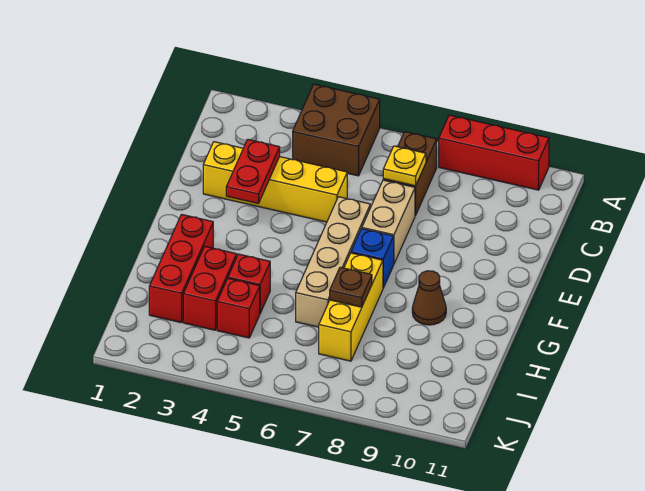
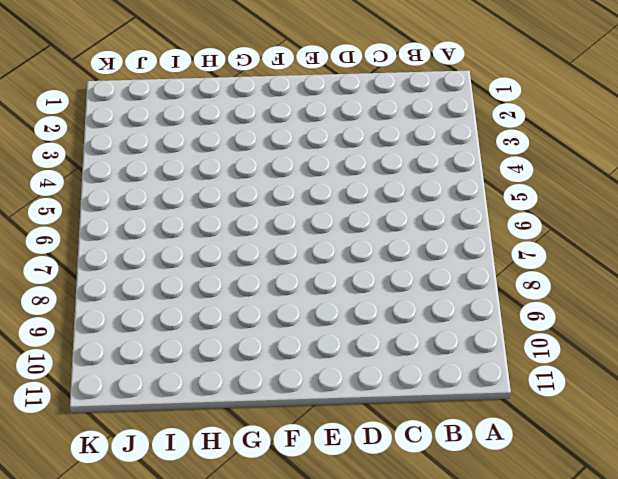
none -> brown 2x2 brick [293,84,380,176]
none -> red 1x3 brick [439,115,549,190]
none -> brown 1x2 brick [383,132,437,216]

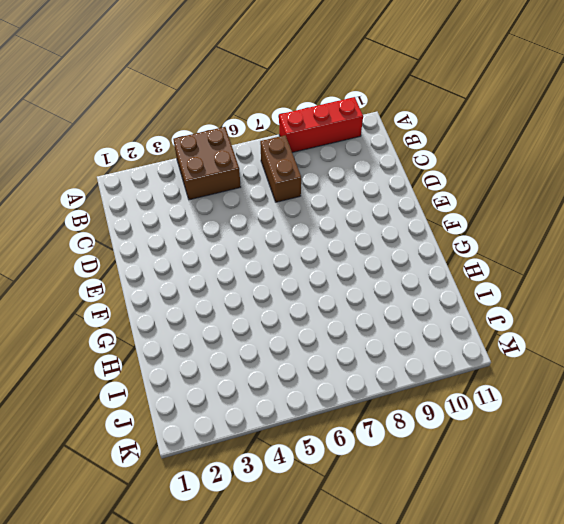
none -> yellow 1x4 brick [203,142,347,222]
none -> tan 1x2 brick [362,180,415,263]
none -> tan 1x4 brick [296,197,370,327]

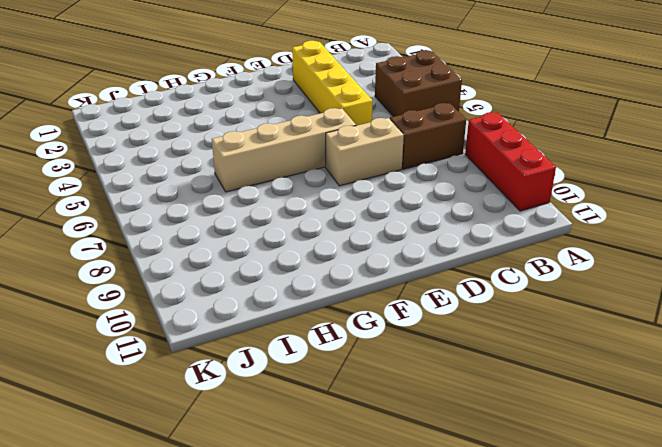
none -> blue 1x1 brick [351,229,394,288]
none -> red 1x3 brick [149,214,213,323]
none -> yellow 1x3 brick [319,253,383,361]

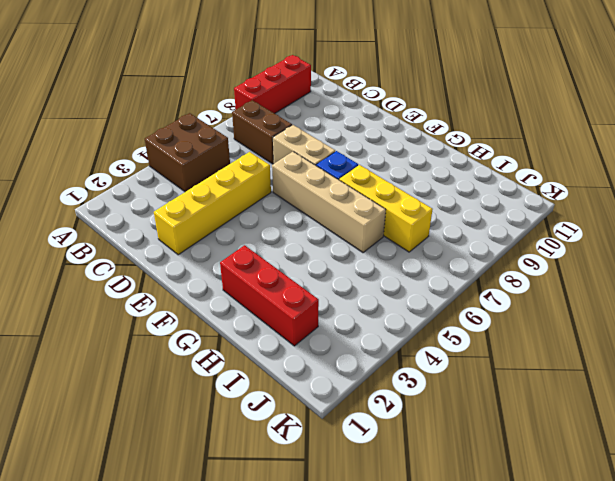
none -> brown 1x1 cone [412,271,446,325]
none -> red 1x2 brick [183,246,237,330]
none -> red 1x1 brick [228,254,270,313]

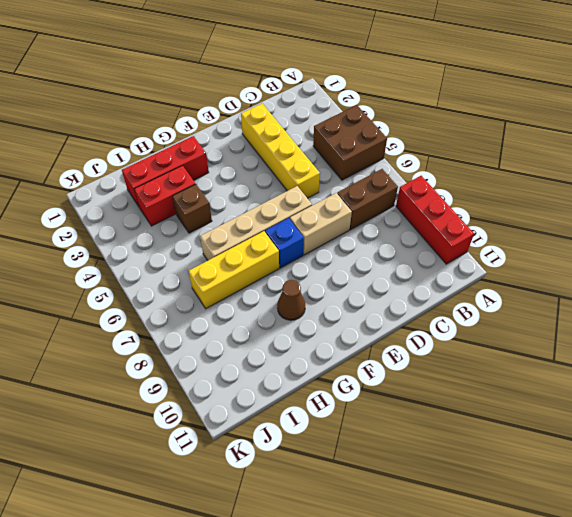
brown 1x1 brick [173,184,212,233] -> red 1x1 brick [228,254,270,313]
none -> red 1x1 brick [217,279,260,338]
none -> yellow 1x1 plate [383,146,426,186]
none -> red 1x2 plate [226,139,280,204]

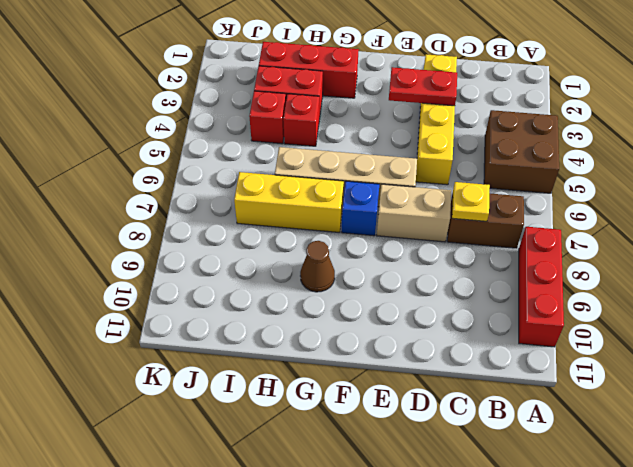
none -> brown 1x1 plate [330,267,372,307]

